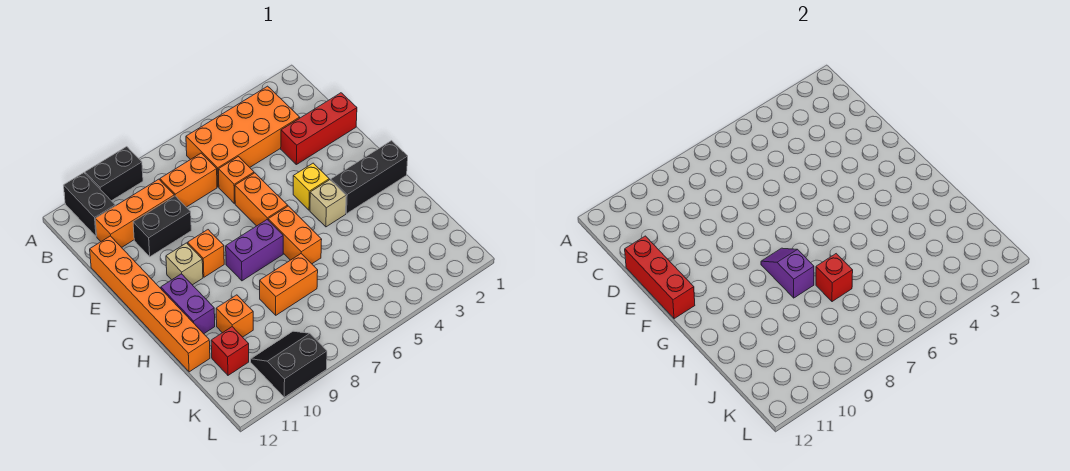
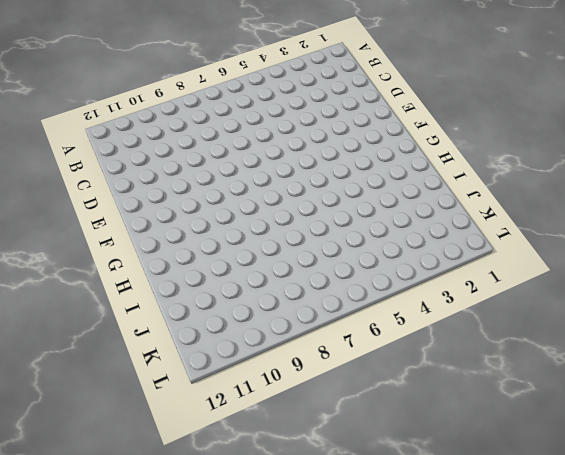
none -> black 1x2 brick [85,147,143,201]
none -> black 1x2 brick [64,173,115,236]
none -> orange 2x4 brick [186,86,300,187]

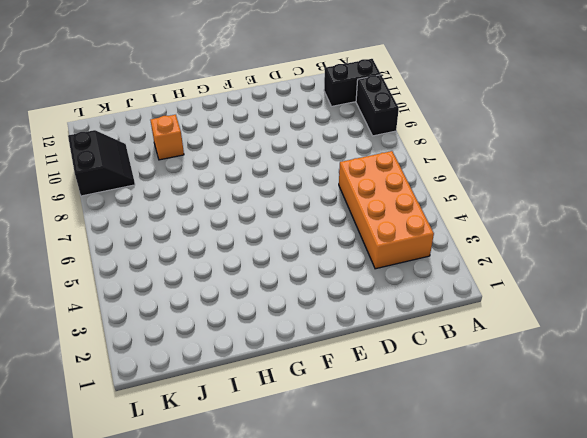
none -> orange 1x2 brick [160,153,217,207]
none -> orange 1x3 brick [95,179,174,247]
none -> red 1x3 brick [281,93,357,165]

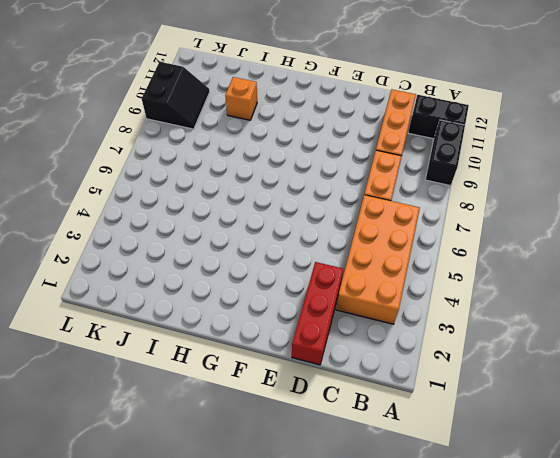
none -> orange 1x1 brick [218,157,254,204]
none -> black 1x2 brick [133,196,191,257]
none -> orange 1x6 brick [90,236,210,372]

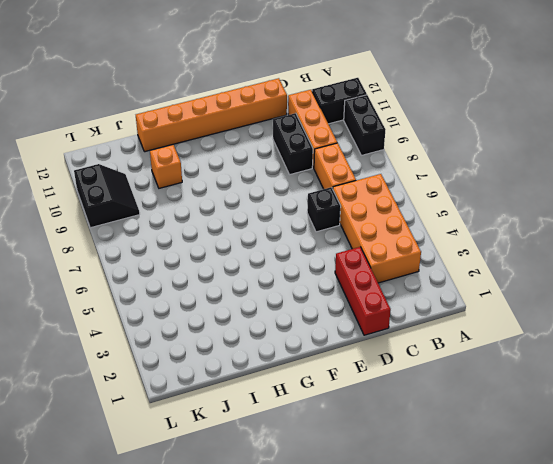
black 1x1 brick [307,187,341,232] -> orange 1x1 brick [218,157,254,204]
none -> orange 1x2 brick [235,173,288,226]
none -> yellow 1x1 brick [293,163,329,210]
none -> orange 1x1 brick [188,230,224,277]

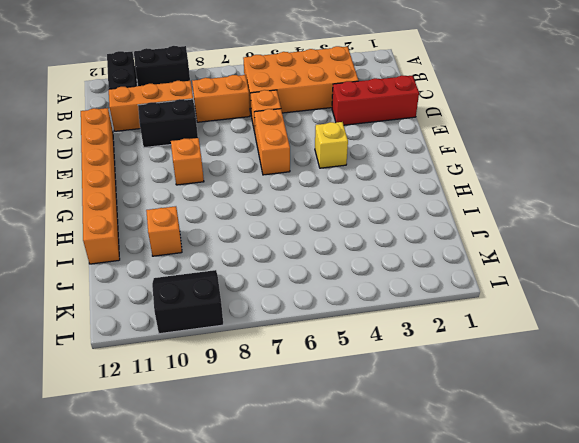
none -> tan 1x1 brick [166,243,203,285]
none -> black 1x3 brick [331,141,408,214]
none -> tan 1x1 brick [310,180,346,227]

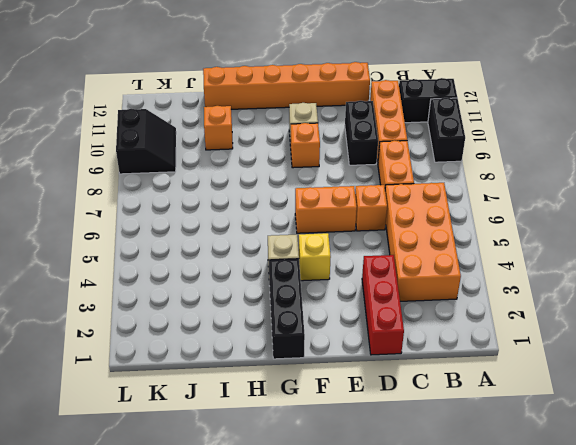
none -> orange 1x2 brick [268,206,322,264]
none -> purple 1x2 brick [226,220,283,281]
none -> purple 1x2 brick [161,274,215,334]

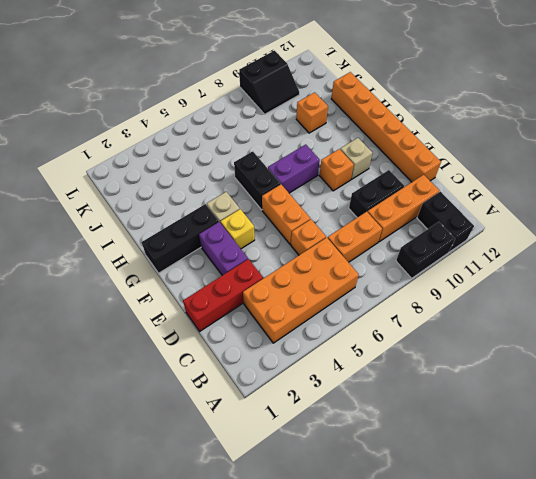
purple 1x2 brick [199,222,248,275] -> purple 1x2 brick moved to [161,274,215,334]
black 1x2 brick [234,151,281,210] -> orange 1x2 brick [268,206,322,264]
none -> orange 1x2 brick [260,254,318,315]
none -> red 1x1 brick [211,327,249,375]
none -> red 1x3 brick [625,236,695,319]

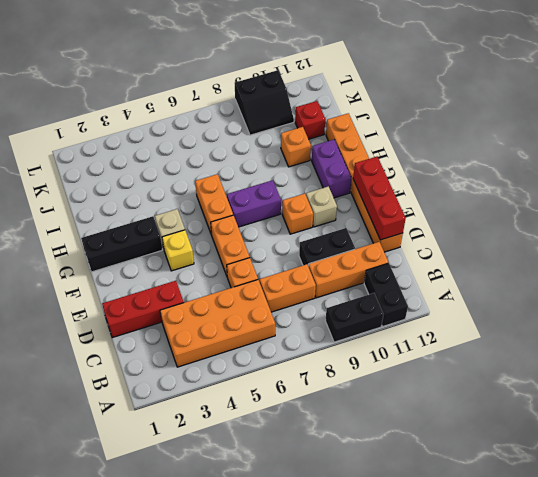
none -> orange 1x2 brick [260,254,318,315]
none -> purple 1x2 slope [761,248,814,298]
none -> red 1x1 brick [816,254,853,302]

